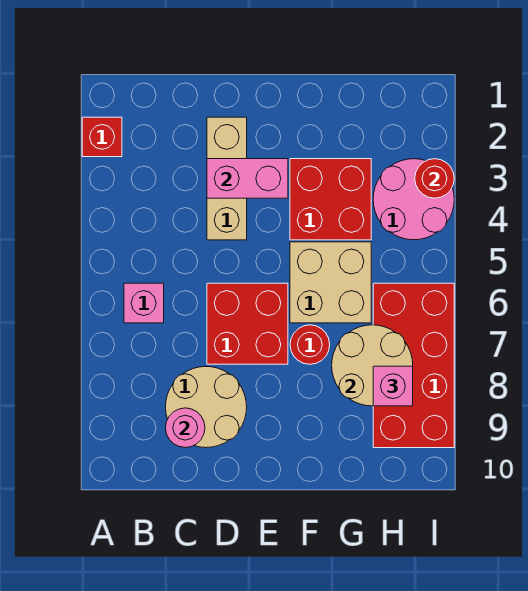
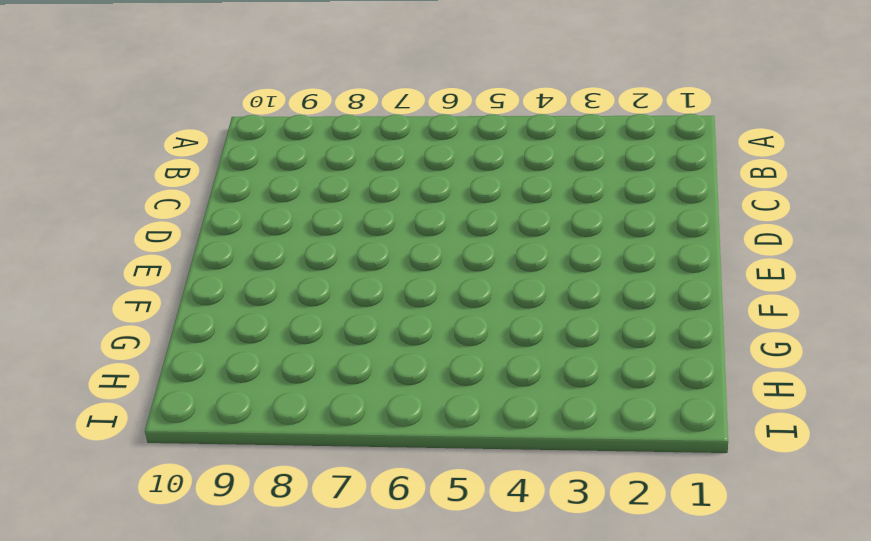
none -> red 1x1 brick [82,117,122,157]
none -> pink 1x1 brick [124,283,164,323]
none -> tan 2x2 round brick [166,367,247,448]

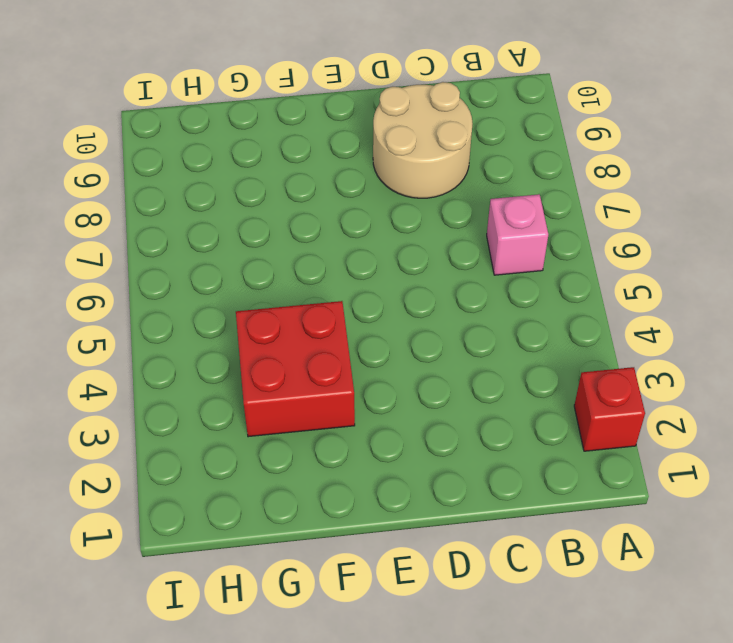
none -> tan 1x3 brick [207,117,247,240]
none -> red 2x2 brick [207,283,288,364]
none -> tan 2x2 brick [290,242,371,323]

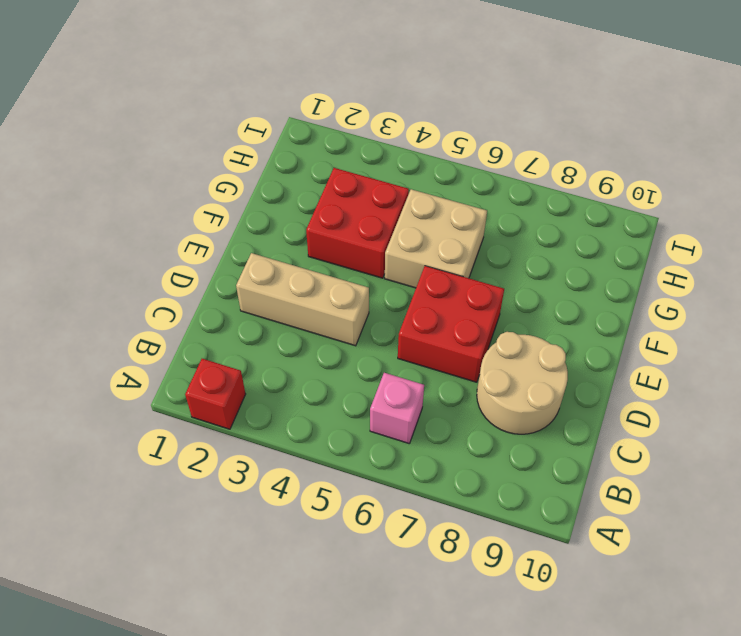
none -> red 1x1 round brick [290,325,330,364]
none -> pink 2x2 round brick [373,159,454,240]
none -> red 2x4 brick [373,283,454,448]

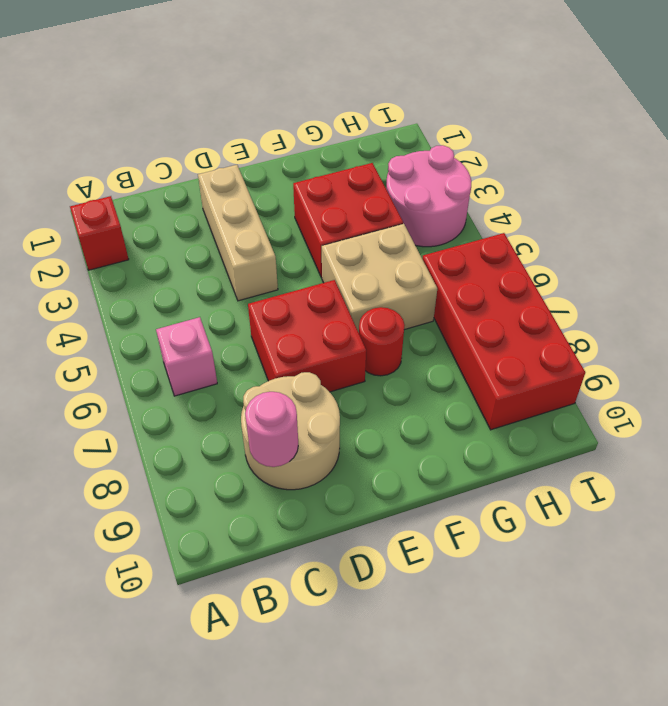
none -> pink 1x2 brick [207,159,288,198]
none -> tan 2x2 round brick [332,325,413,406]
none -> red 1x1 round brick [415,159,454,198]

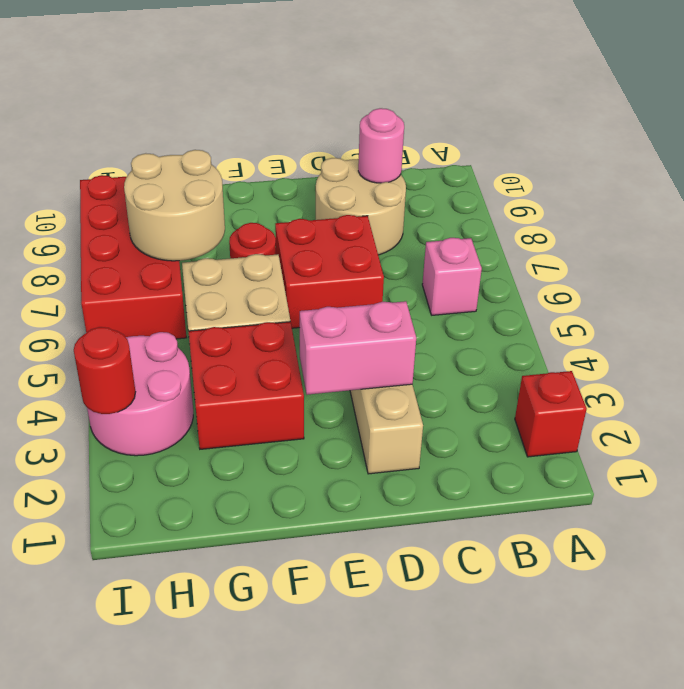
none -> pink 1x1 brick [373,366,413,406]

